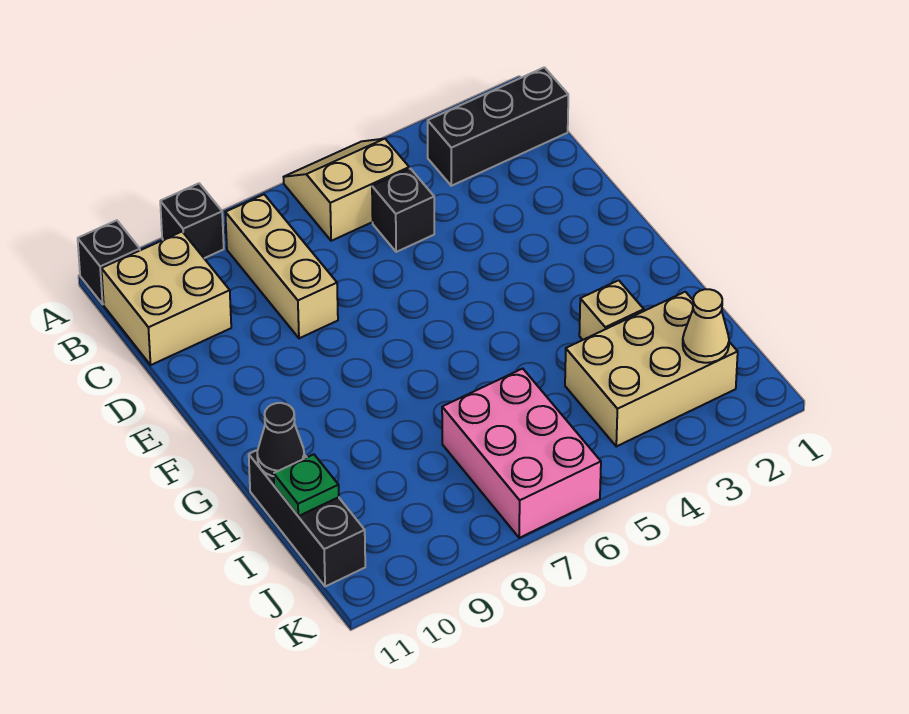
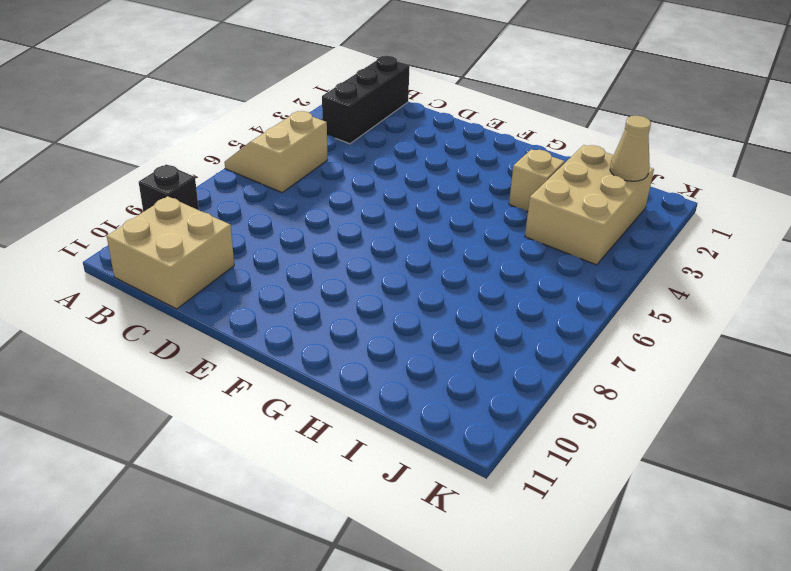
none -> black 1x1 brick [78,220,140,304]
none -> tan 1x3 brick [225,195,338,338]
none -> black 1x1 brick [372,169,434,252]

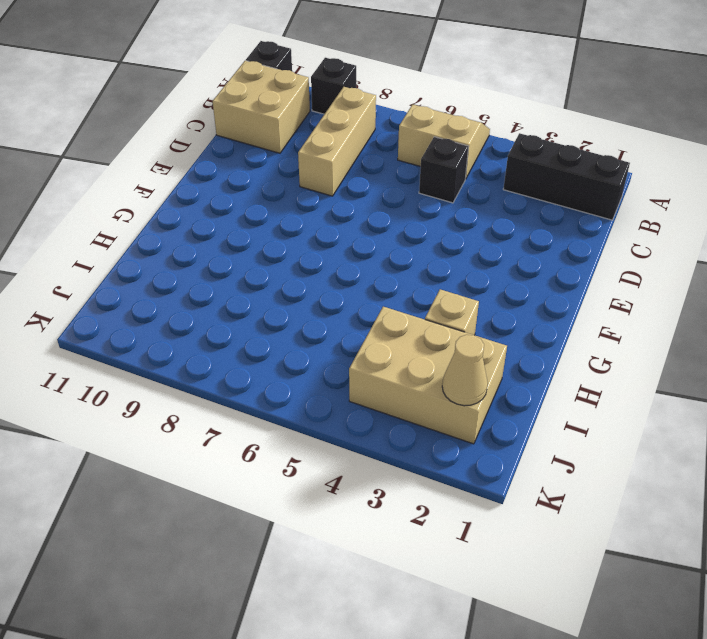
none -> black 1x3 brick [249,450,365,587]
none -> pink 2x3 brick [442,369,601,538]
none -> black 1x1 cone [257,403,304,476]

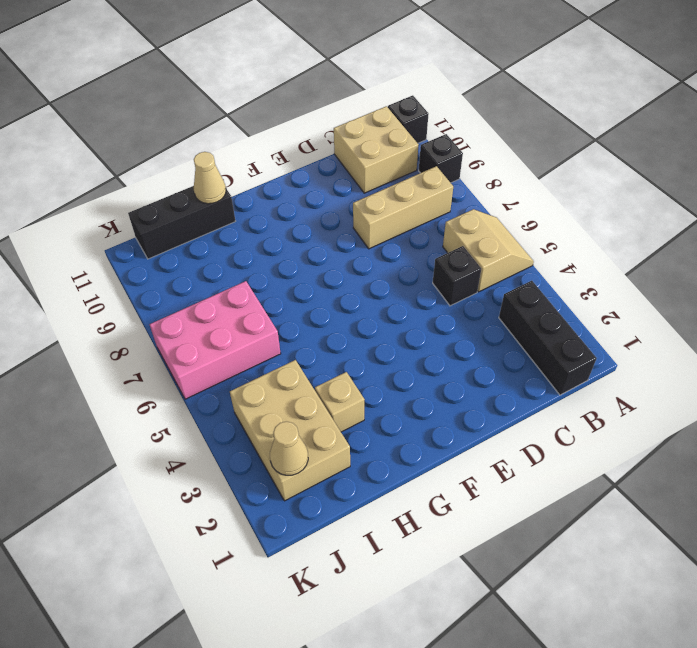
tan 1x1 cone [194,152,226,204] -> black 1x1 cone [257,403,304,476]
none -> green 1x1 plate [274,454,339,516]

